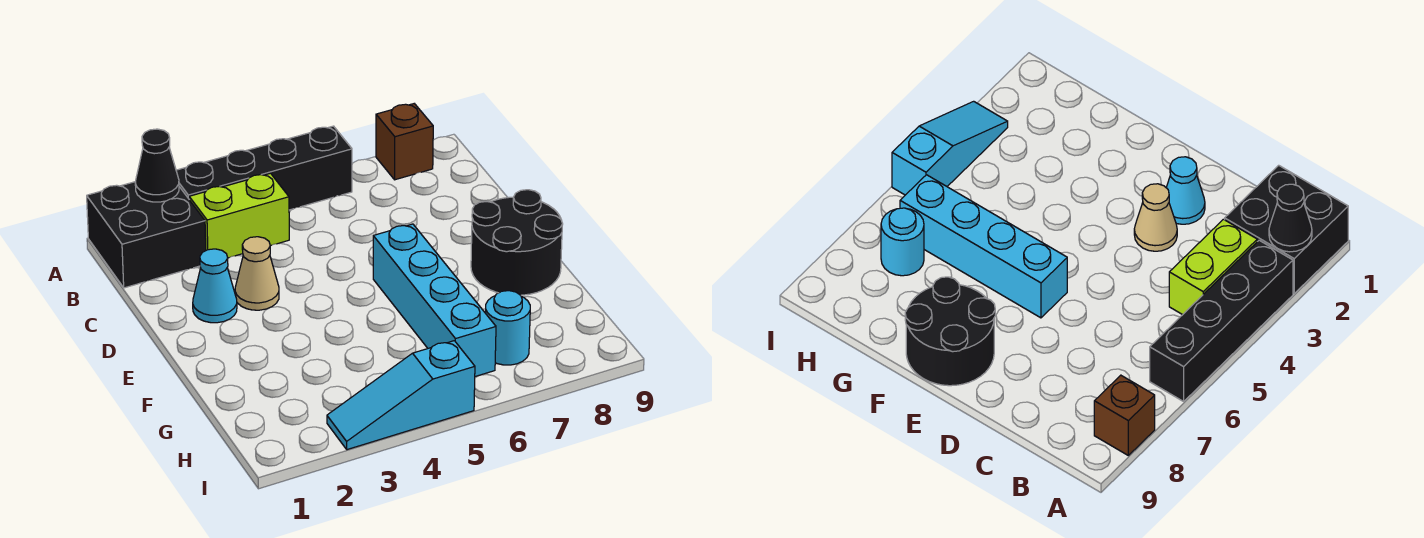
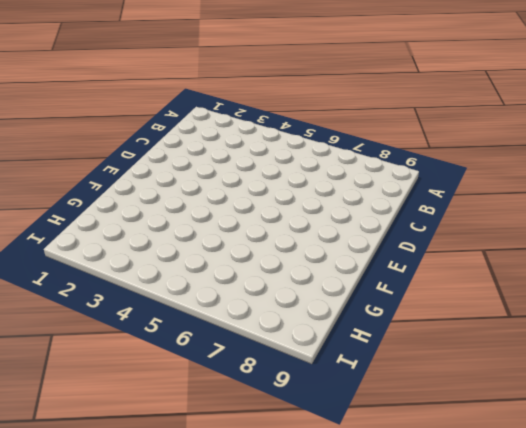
none -> black 2x2 brick [87,182,206,288]
none -> black 1x4 brick [176,126,352,210]

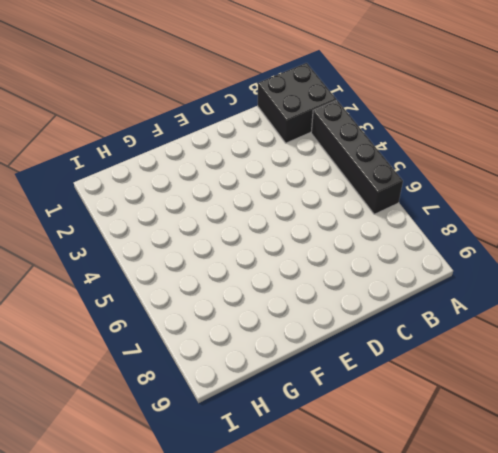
none -> brown 1x1 brick [376,104,433,180]
none -> lime 1x2 brick [189,173,289,258]

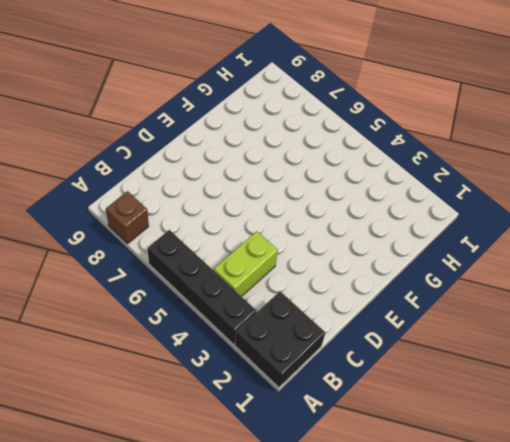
lime 1x2 brick [214,231,278,296] -> lime 1x2 brick turned to [189,173,289,258]
none -> cyan 1x1 cone [193,249,237,323]
none -> tan 1x1 cone [235,237,279,310]

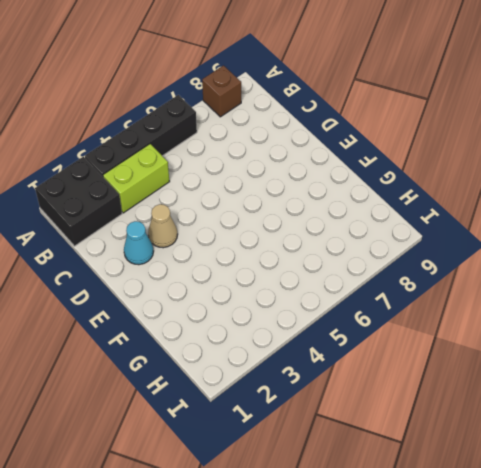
none -> cyan 1x4 brick [373,224,496,376]
none -> black 2x2 round brick [471,190,563,295]

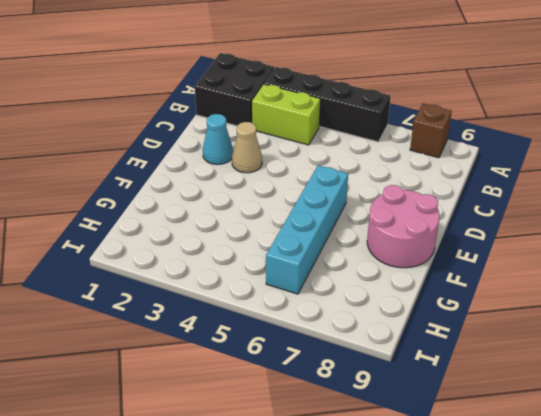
pink 2x2 round brick [367,185,439,268] -> black 2x2 round brick [471,190,563,295]
none -> cyan 1x1 round brick [486,291,530,365]
none -> cyan 1x3 slope [327,341,475,450]

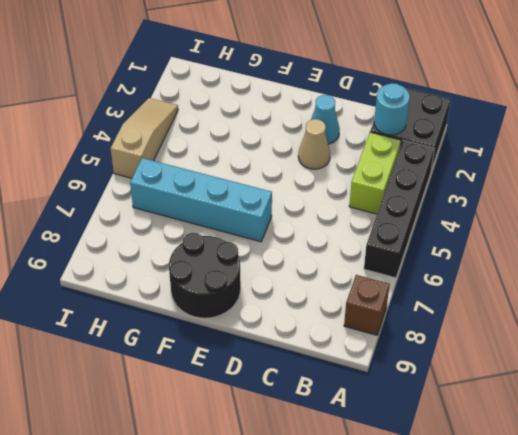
cyan 1x1 round brick [374,83,410,135] -> cyan 1x1 round brick moved to [486,291,530,365]
tan 1x3 slope [111,98,178,178] -> cyan 1x3 slope [327,341,475,450]
none -> black 1x1 cone [135,129,179,202]

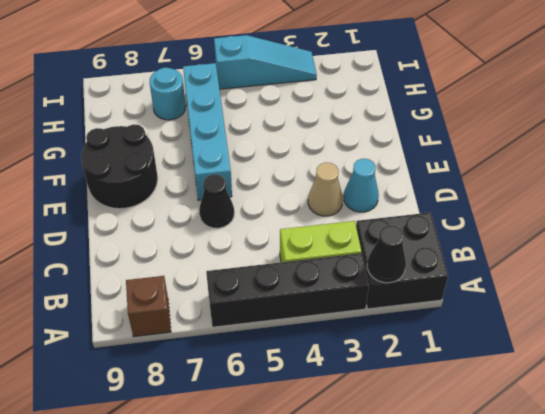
black 1x1 cone [199,174,234,228] -> none

